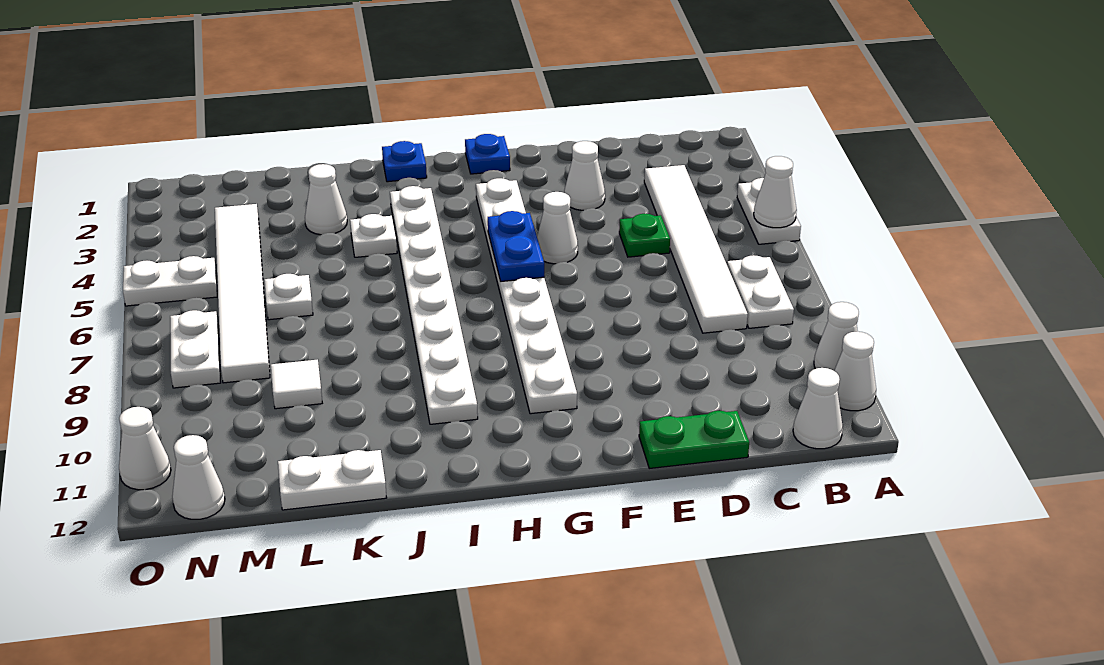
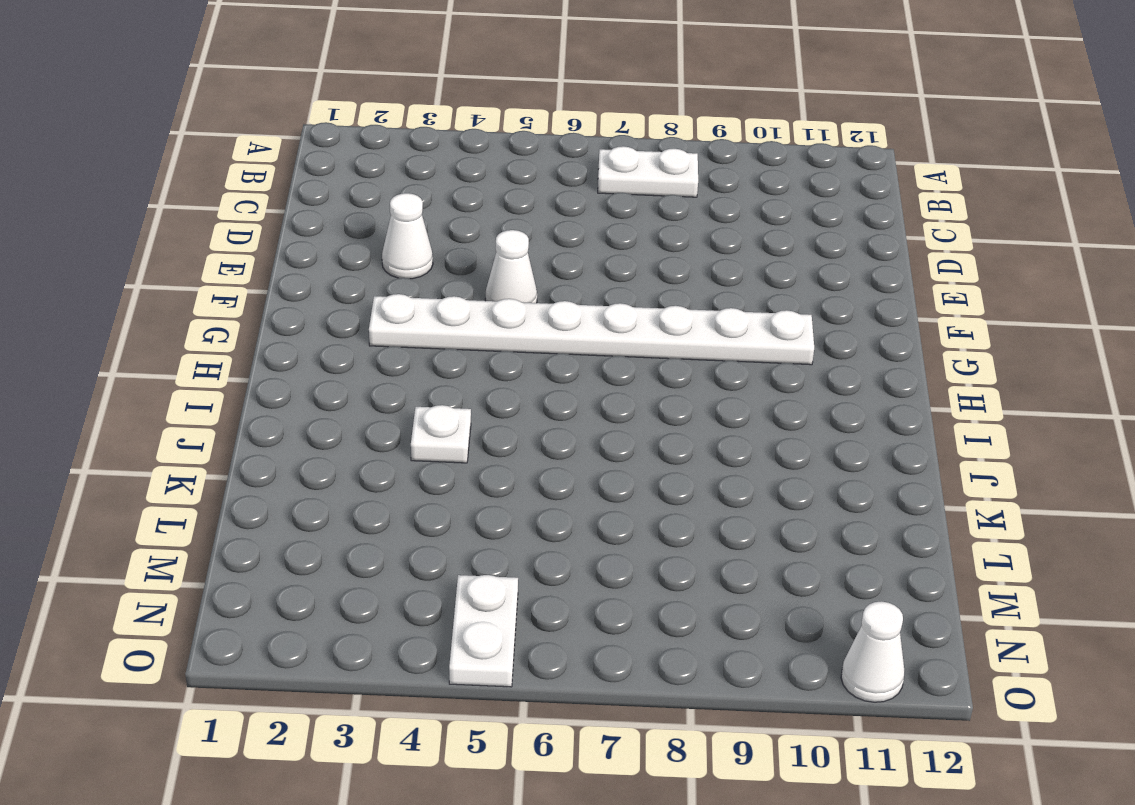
none -> white 1x2 plate [737,178,801,244]
none -> white 1x1 cone [814,302,859,371]
none -> white 1x1 cone [834,332,876,411]

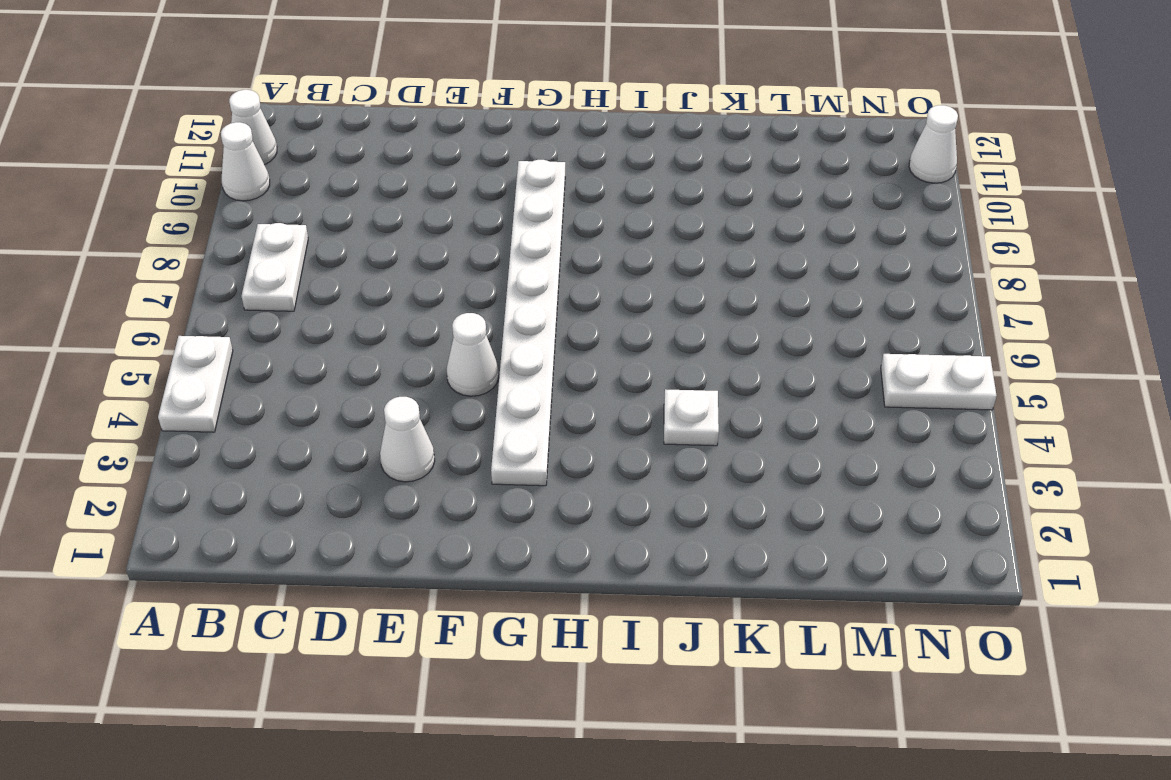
none -> white 1x1 cone [793,368,843,449]
none -> white 1x6 tile [644,165,748,333]
none -> green 1x1 plate [619,214,670,257]

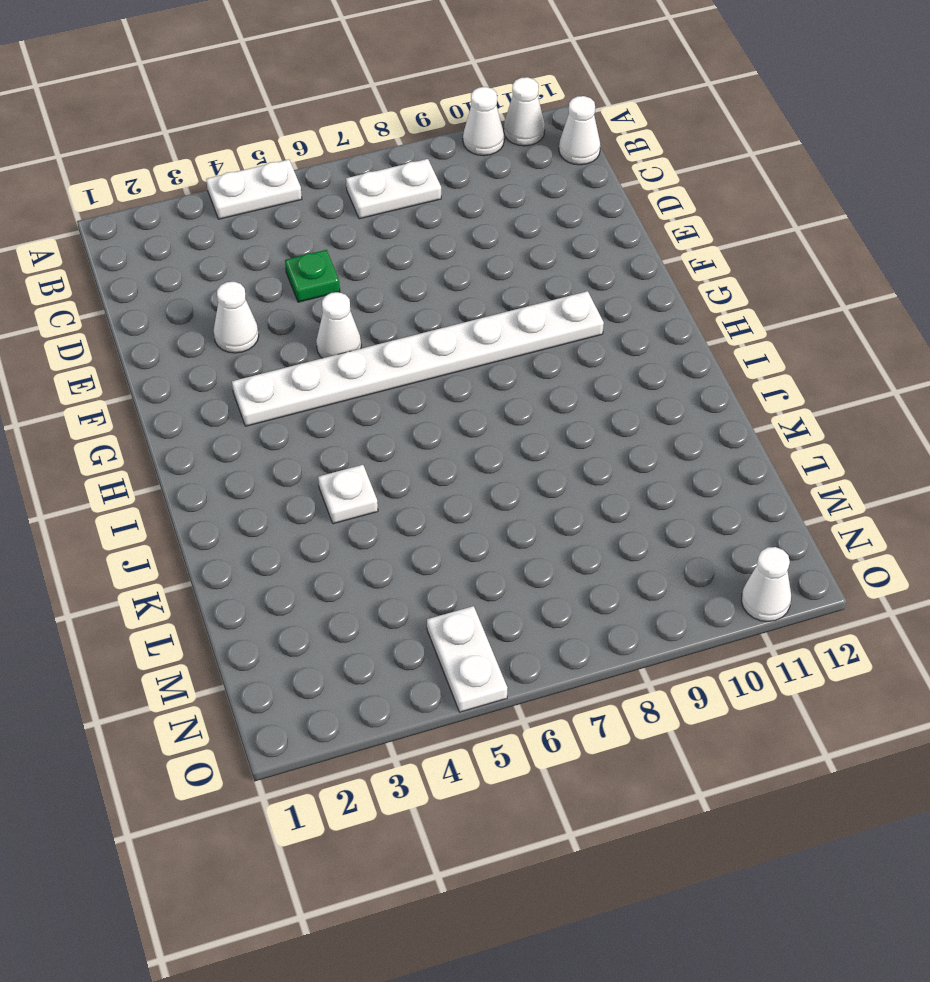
none -> white 1x6 tile [644,165,748,333]
none -> green 1x2 plate [639,411,749,468]
none -> blue 1x1 plate [465,134,510,174]

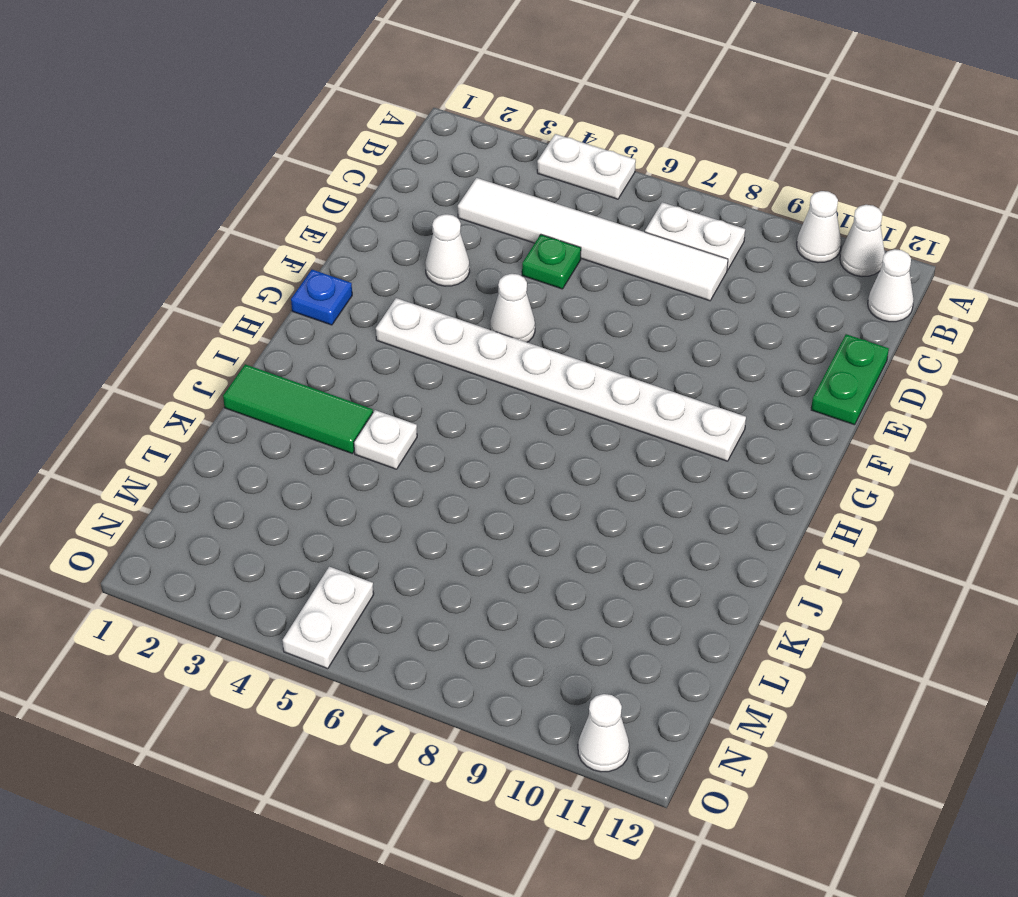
green 1x3 tile [223,364,373,453] -> none
none -> blue 1x1 plate [382,141,427,182]
none -> white 1x8 plate [390,186,478,424]
none -> white 1x1 cone [305,164,347,235]

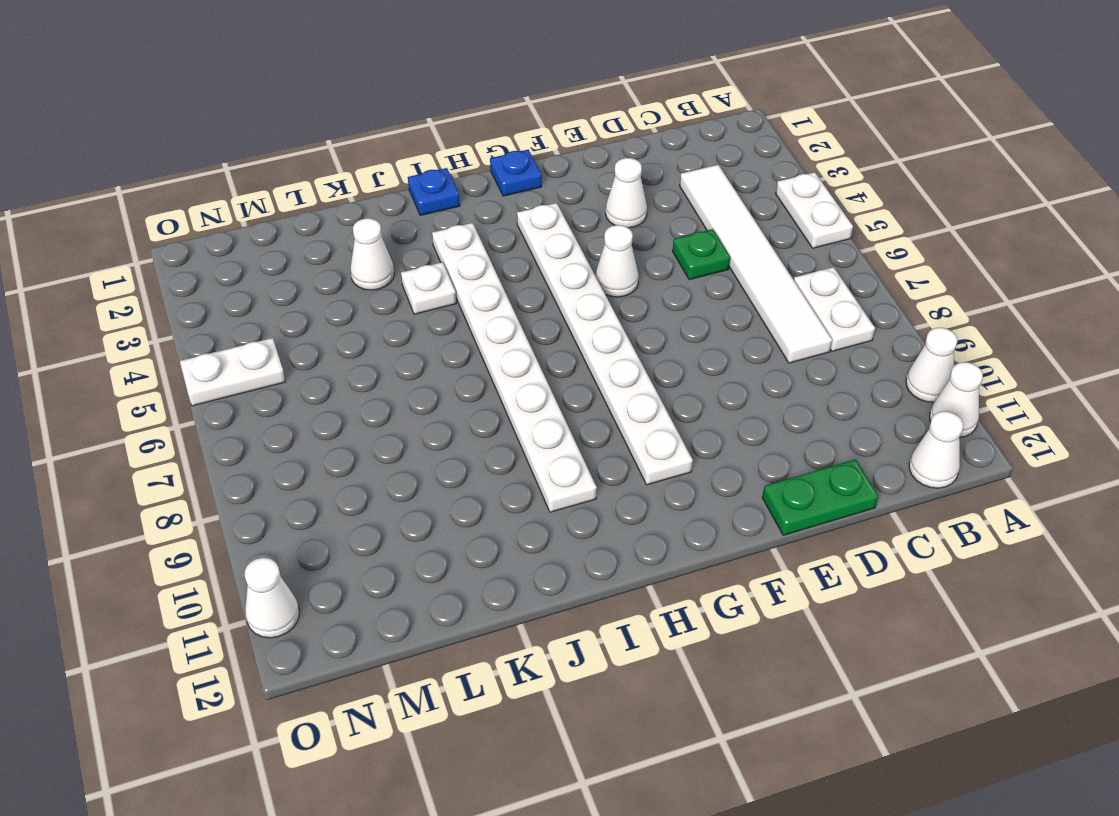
none -> white 1x2 plate [278,450,387,510]
none -> white 1x1 plate [265,274,313,320]
none -> white 1x1 tile [271,360,322,409]

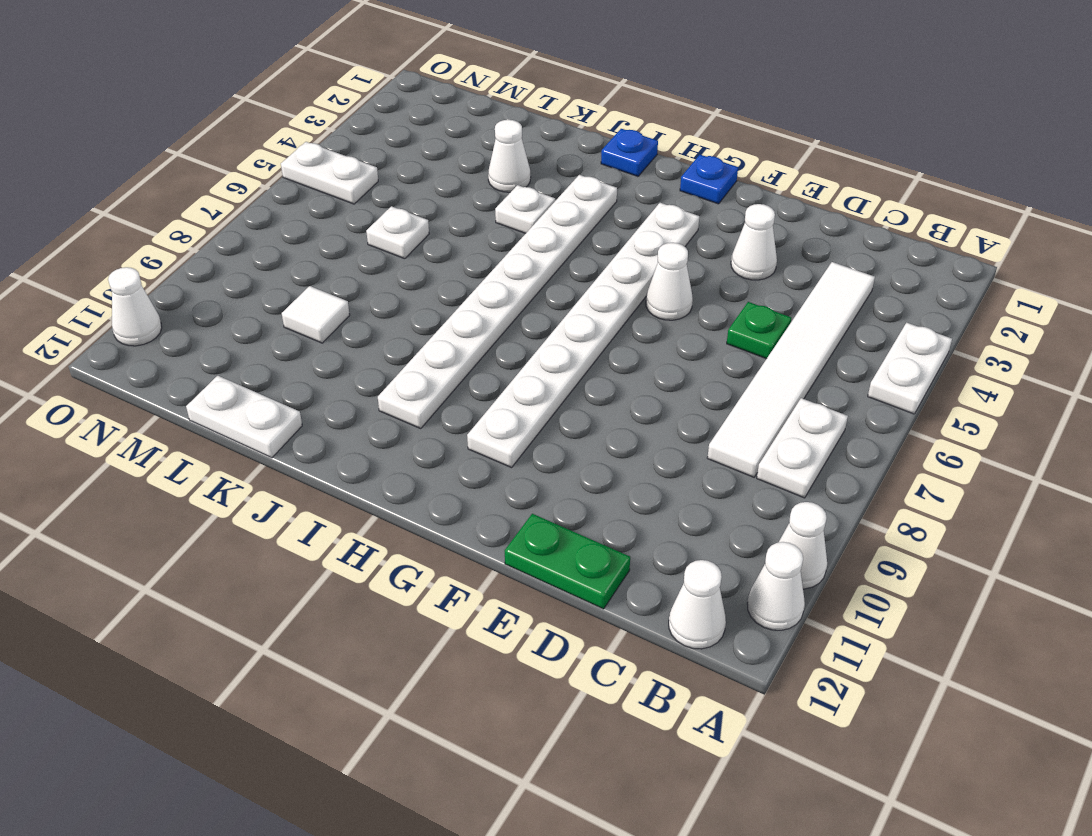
none -> white 1x6 tile [215,204,270,383]
none -> white 1x2 plate [170,310,221,388]
none -> white 1x1 cone [172,435,225,519]

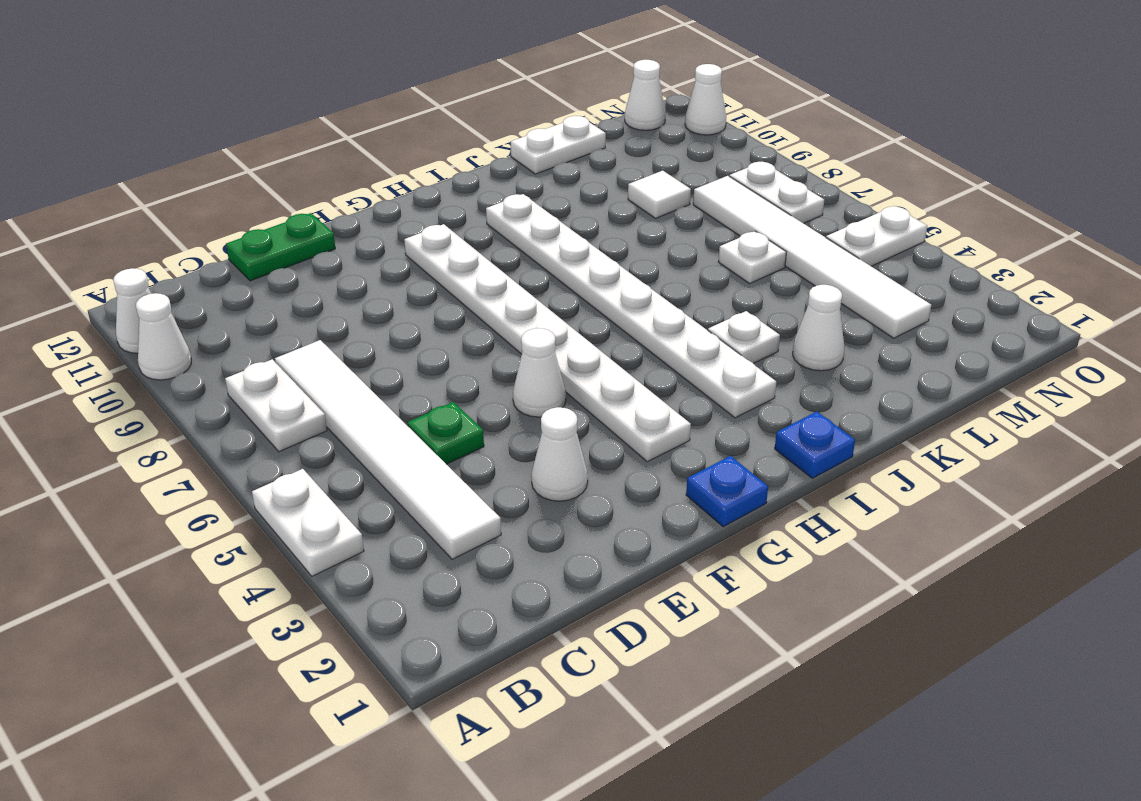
none -> white 1x1 cone [793,368,843,449]
none -> white 1x1 cone [754,156,797,228]
none -> blue 1x2 plate [488,211,544,281]

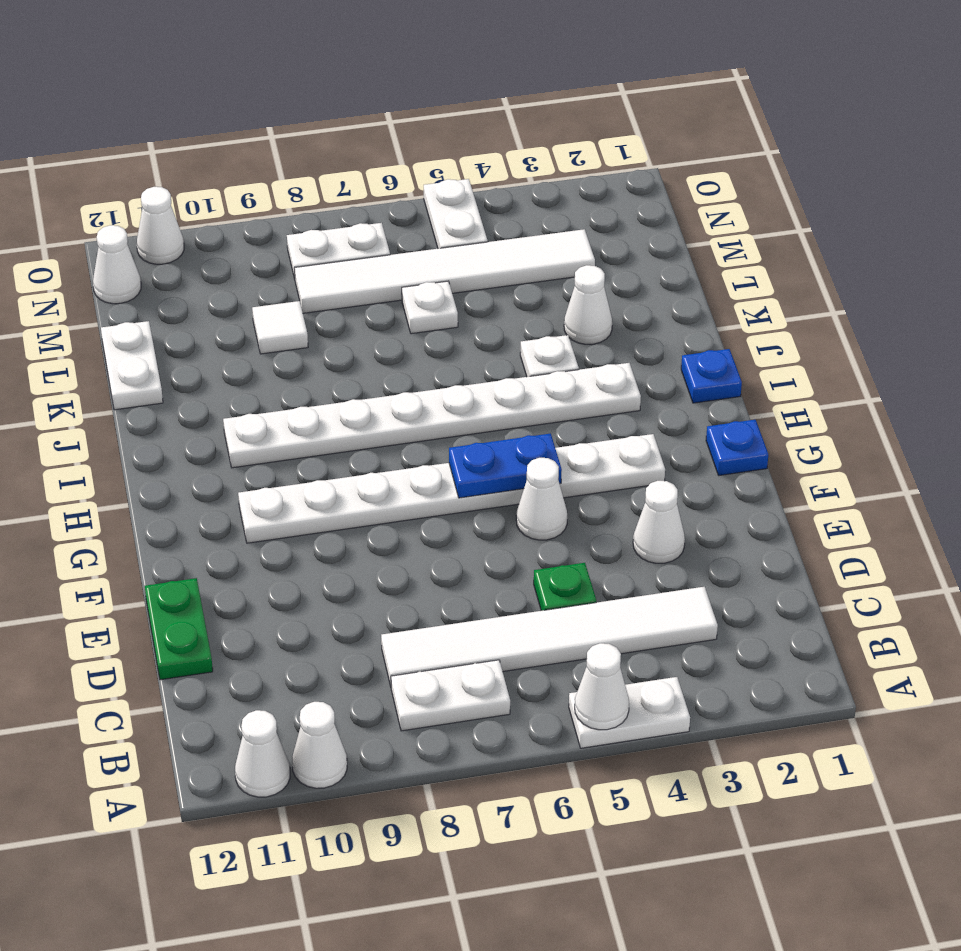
none -> white 1x1 cone [793,368,843,449]

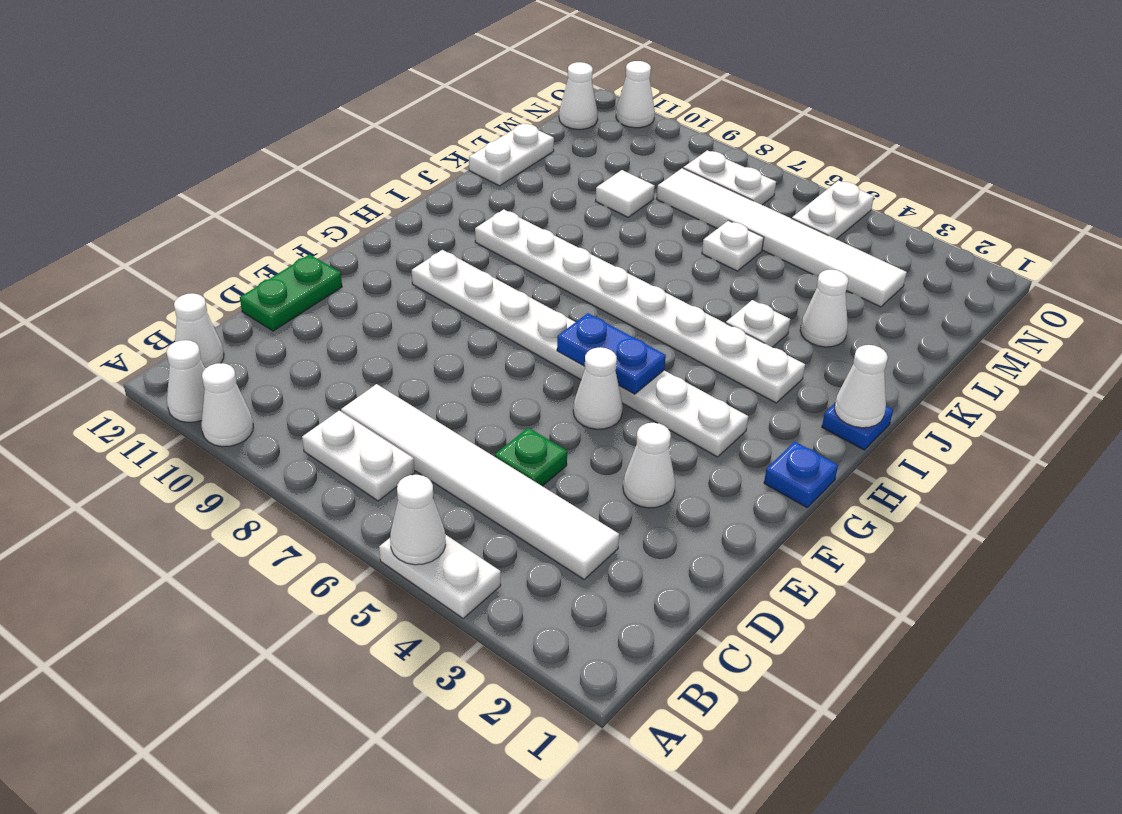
white 1x1 cone [834,345,888,428] -> none

